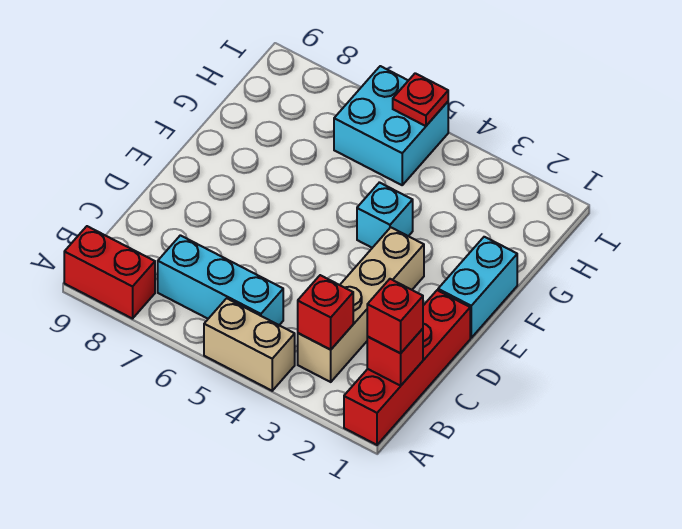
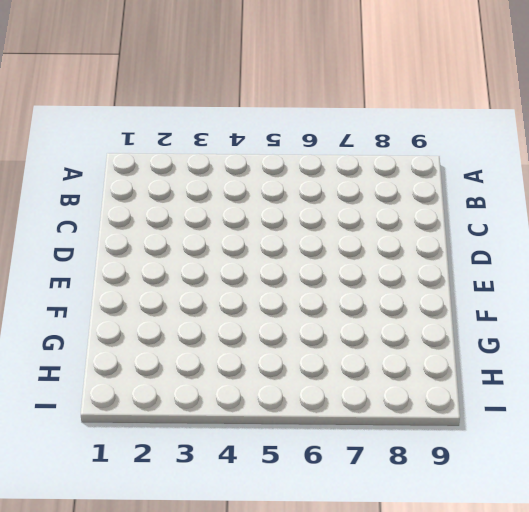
none -> red 1x4 brick [344,290,470,445]
none -> tan 1x2 brick [204,298,295,391]
none -> red 1x2 brick [64,226,155,319]

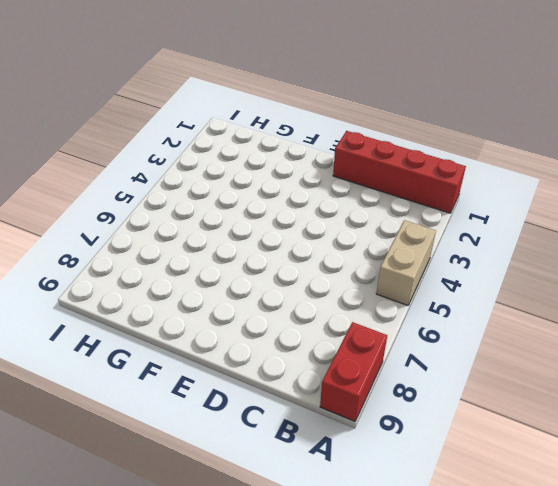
none -> tan 1x4 brick [298,227,424,382]
none -> cyan 1x3 brick [158,235,283,325]
none -> cyan 1x2 brick [438,237,517,338]

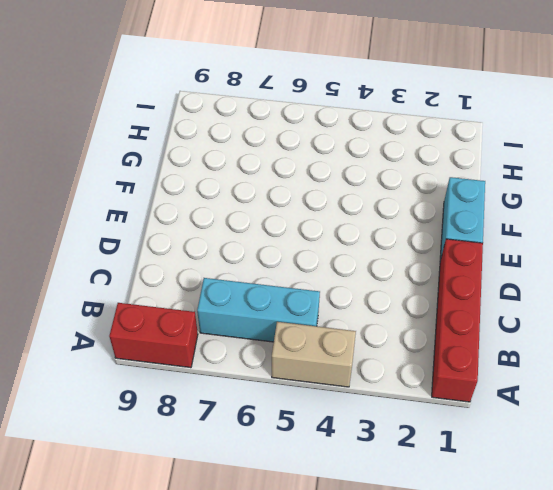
none -> tan 1x4 brick [298,227,424,382]
none -> cyan 1x1 brick [357,182,413,248]
none -> cyan 2x2 brick [334,66,448,185]

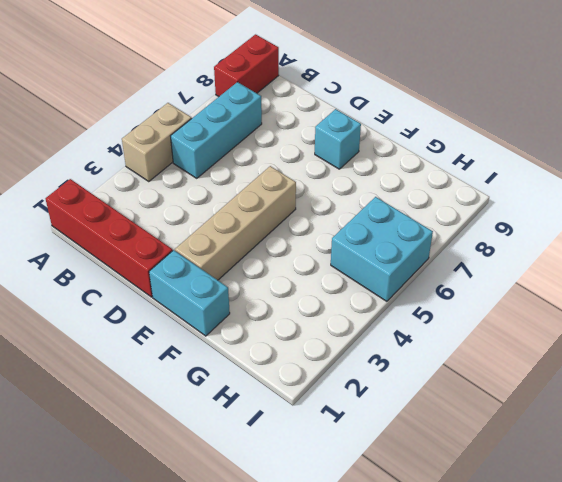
tan 1x4 brick [175,166,296,280] -> tan 1x4 brick turned to [298,227,424,382]
cyan 1x1 brick [315,109,361,169] -> cyan 1x1 brick moved to [357,182,413,248]
none -> red 1x1 brick [367,329,423,386]
none -> red 1x1 brick [298,275,353,350]
none -> red 1x1 plate [393,73,448,126]

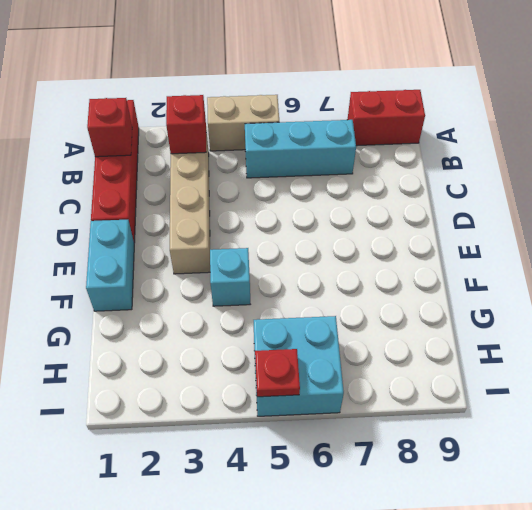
none -> red 1x1 brick [367,279,423,353]

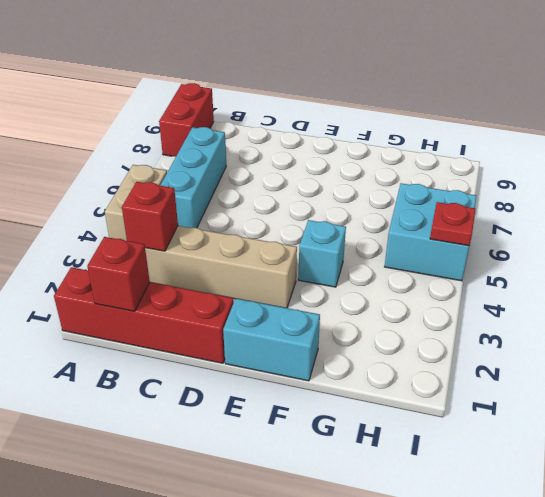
none -> red 1x1 brick [367,279,423,353]

